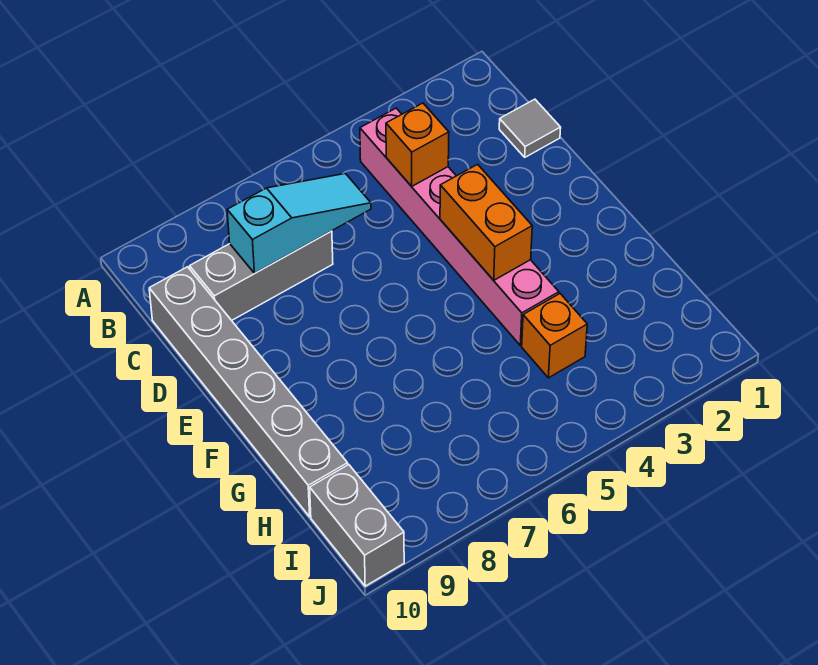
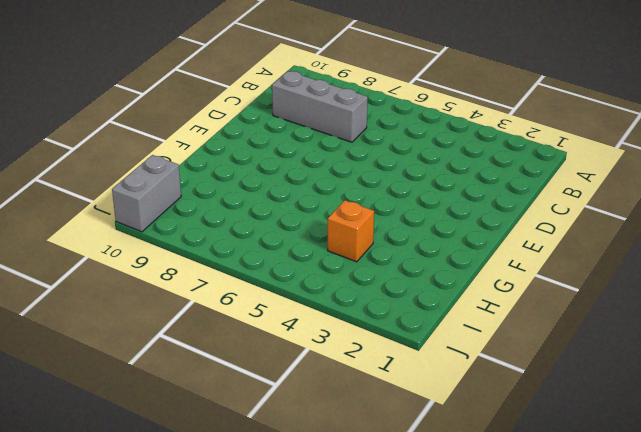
none -> pink 1x6 brick [360,108,559,346]
none -> grey 1x1 tile [499,99,561,157]

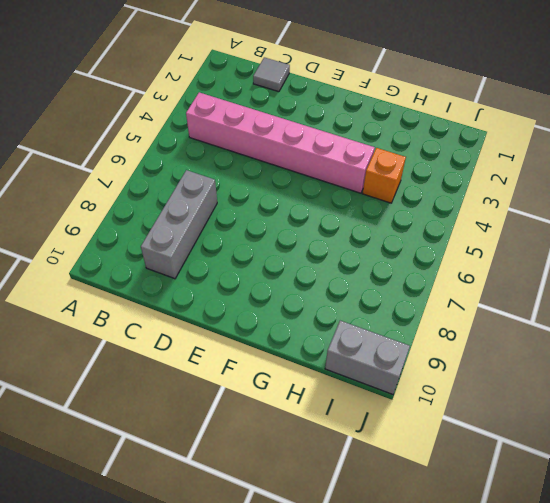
none -> grey 1x6 brick [149,267,348,517]
none -> orange 1x1 brick [386,103,449,186]

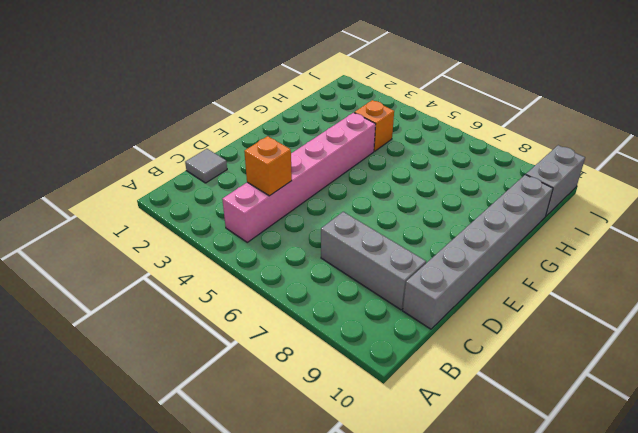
none -> cyan 1x3 slope [227,174,371,273]
none -> orange 1x2 brick [440,164,532,280]

